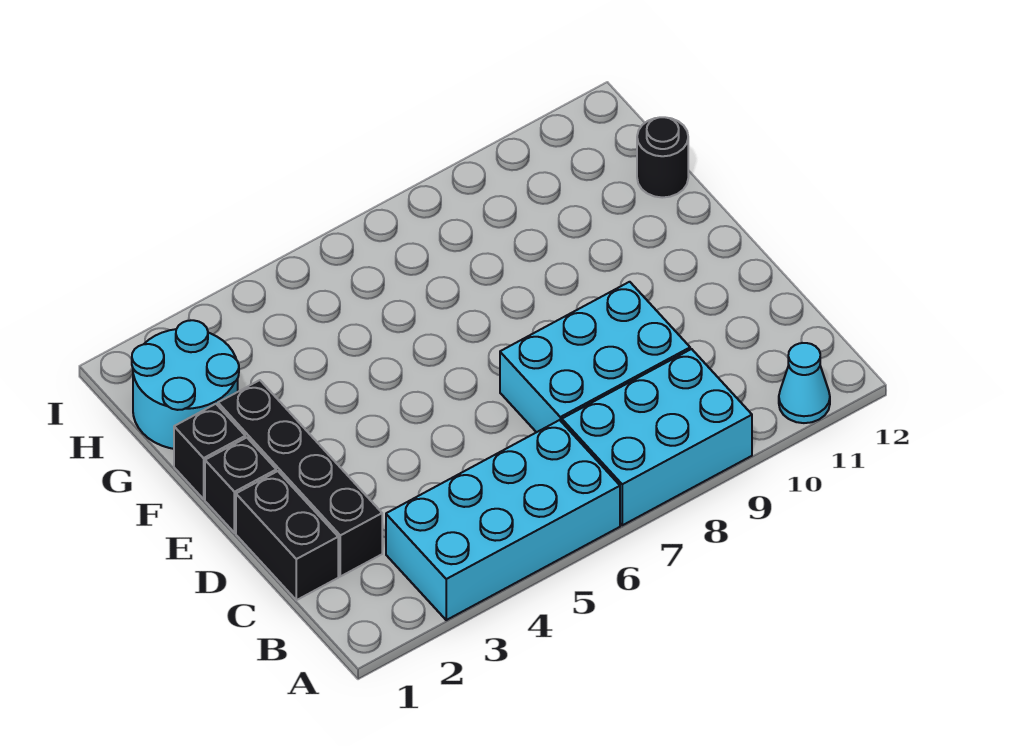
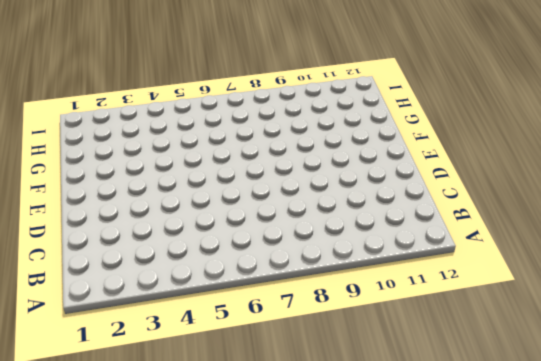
none -> cyan 2x4 brick [386,420,620,620]
none -> cyan 2x3 brick [562,349,752,525]

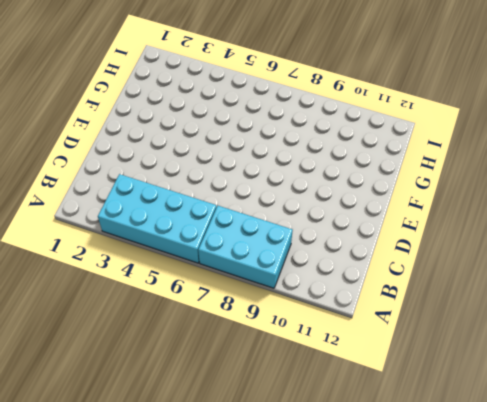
none -> cyan 1x1 cone [779,343,830,423]
none -> black 1x2 brick [236,471,338,600]

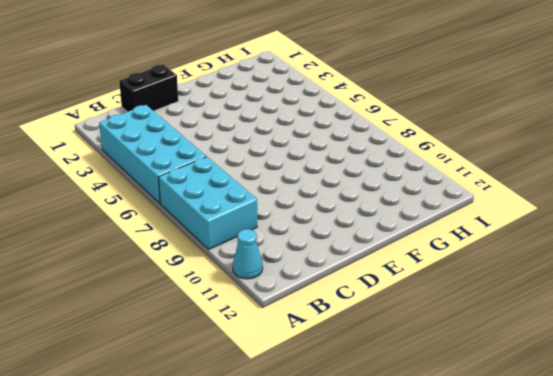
none -> black 1x4 brick [218,380,382,576]
none -> cyan 2x3 brick [500,282,690,432]

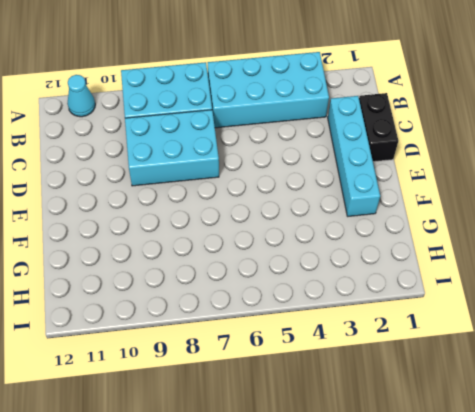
cyan 1x4 brick [328,96,380,216] -> black 1x4 brick [218,380,382,576]
none -> black 1x1 brick [205,438,276,533]
none -> black 1x1 brick [174,404,245,499]

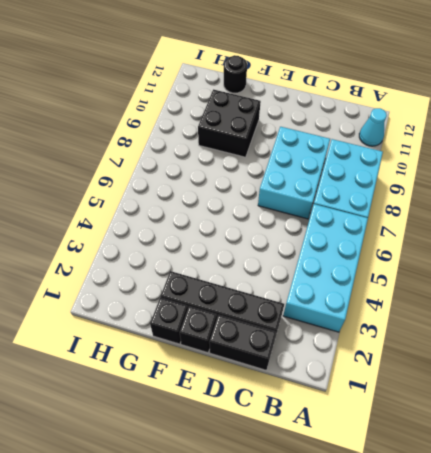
black 2x2 brick [198,89,261,157] -> none
none -> cyan 2x2 round brick [132,320,239,449]

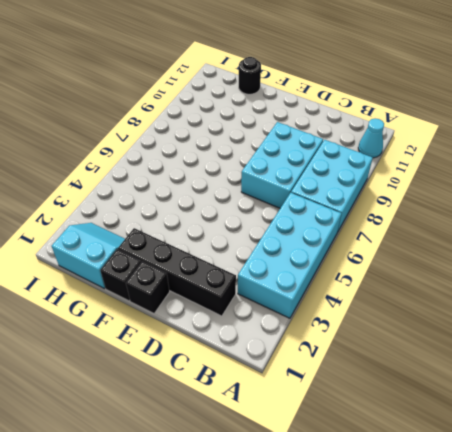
cyan 2x2 slope [52,223,125,289] -> cyan 2x2 round brick [132,320,239,449]
none -> black 1x2 brick [236,471,338,600]

